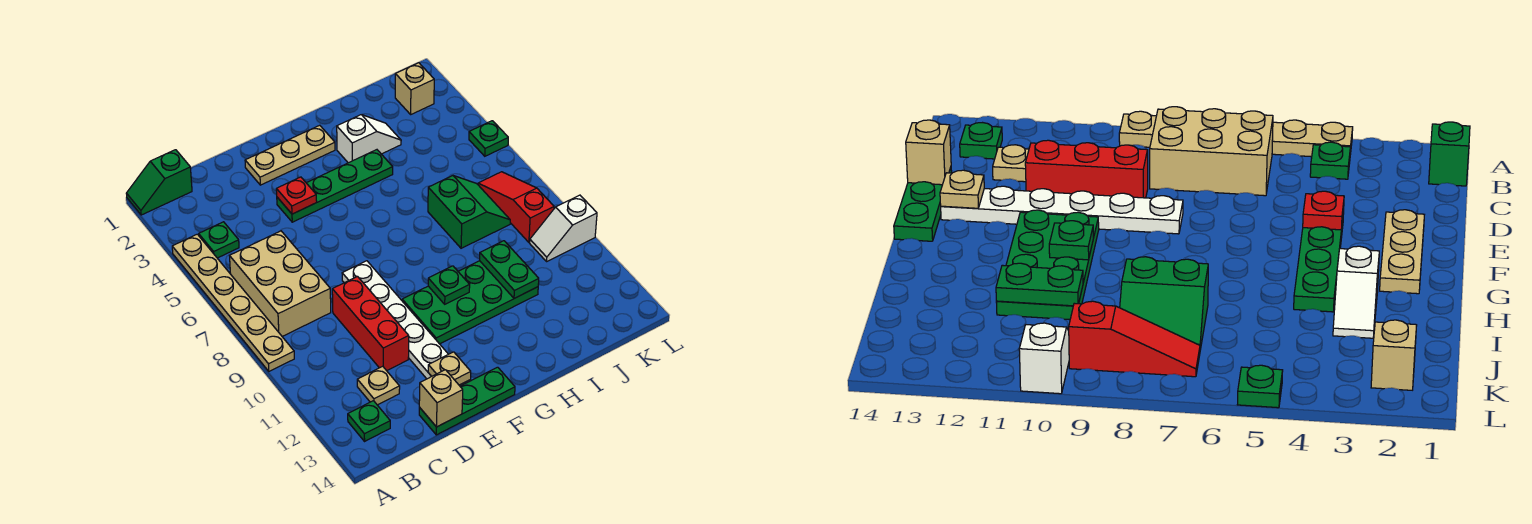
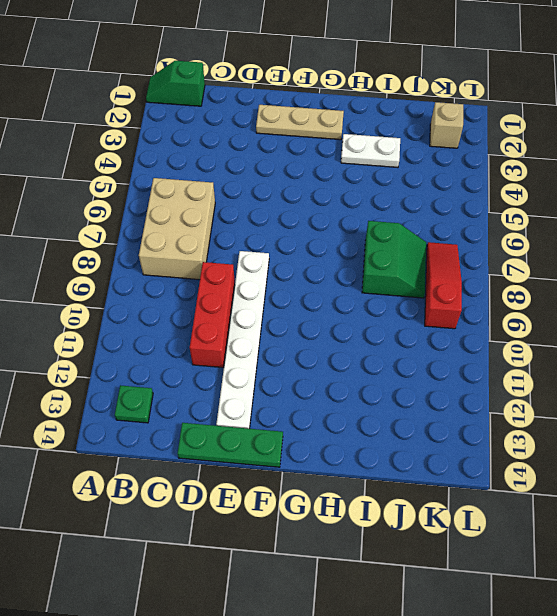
white 1x2 plate [341,134,400,167] -> white 1x2 slope [337,115,401,163]
none -> tan 1x6 plate [172,234,294,371]
none -> green 1x1 plate [199,222,239,258]
none -> tan 1x1 plate [357,366,400,405]

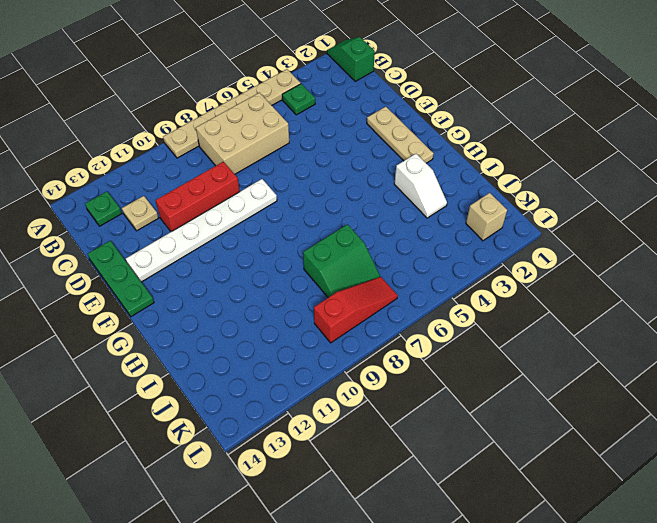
none -> green 1x4 plate [277,150,393,222]
none -> green 2x4 plate [402,261,538,344]
none -> white 1x2 slope [530,195,597,261]

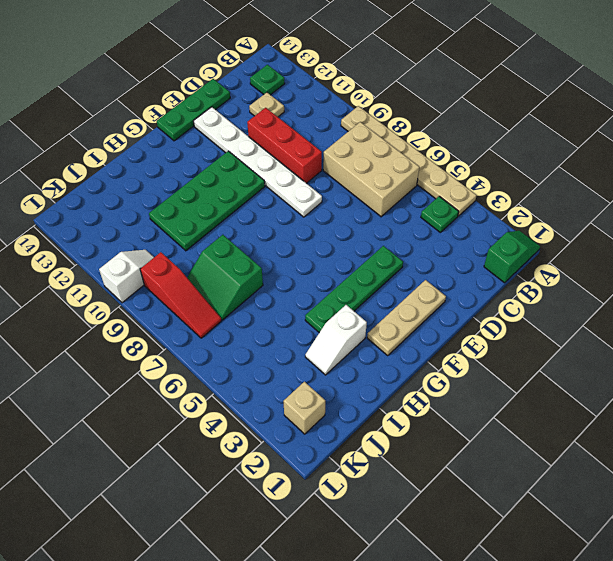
none -> green 1x1 plate [469,121,508,156]
none -> tan 1x1 brick [419,370,463,427]
none -> red 1x1 plate [276,177,317,214]

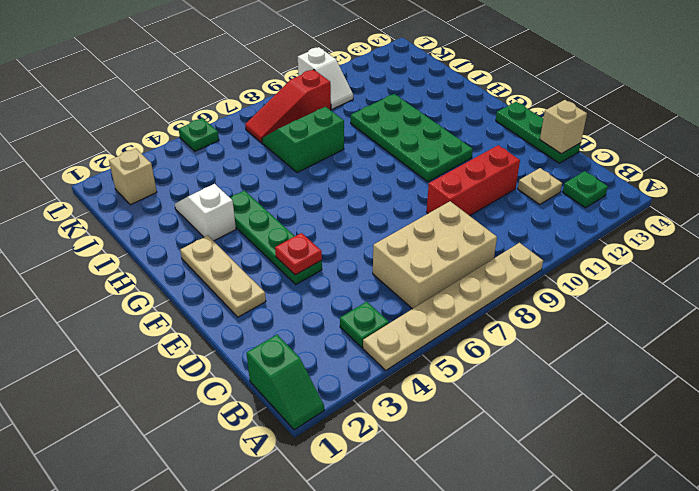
none -> white 1x6 plate [342,261,470,386]
none -> tan 1x1 plate [428,352,471,385]
none -> green 1x1 plate [428,266,470,304]

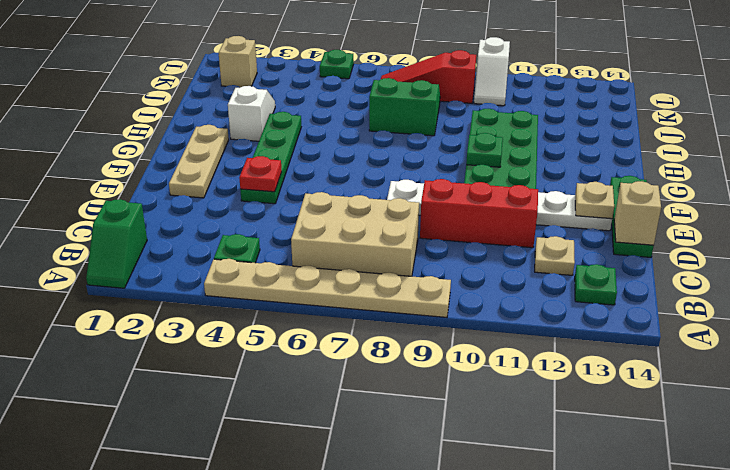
none -> green 1x2 plate [480,241,539,298]

